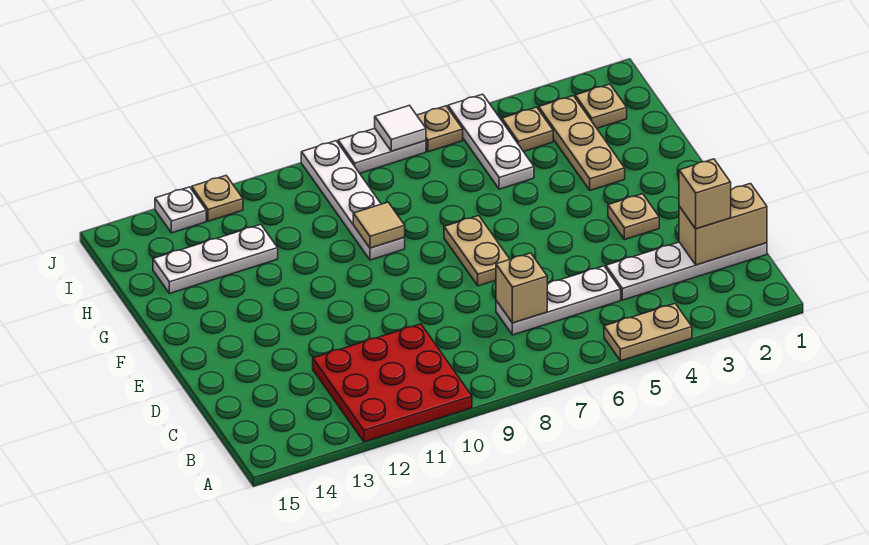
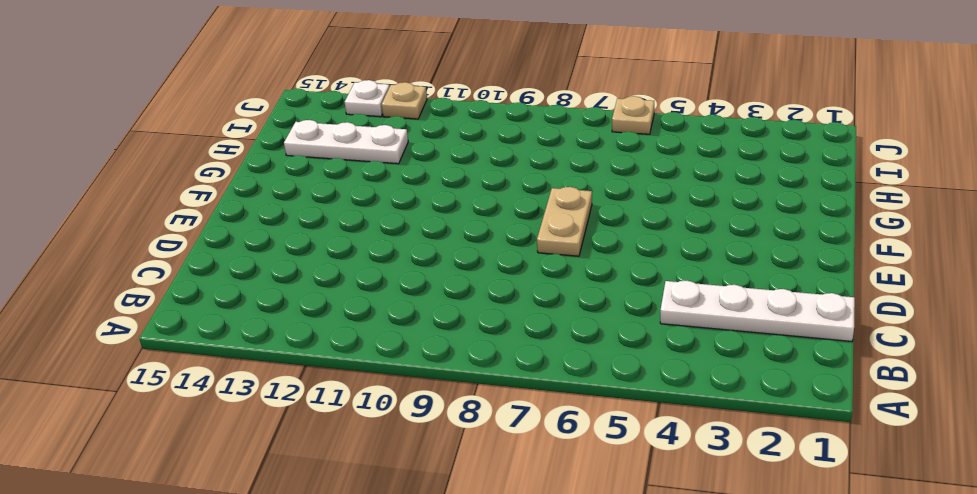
none -> tan 1x2 plate [604,304,692,361]
none -> red 3x3 plate [313,324,472,442]
none -> white 1x3 plate [496,266,621,335]

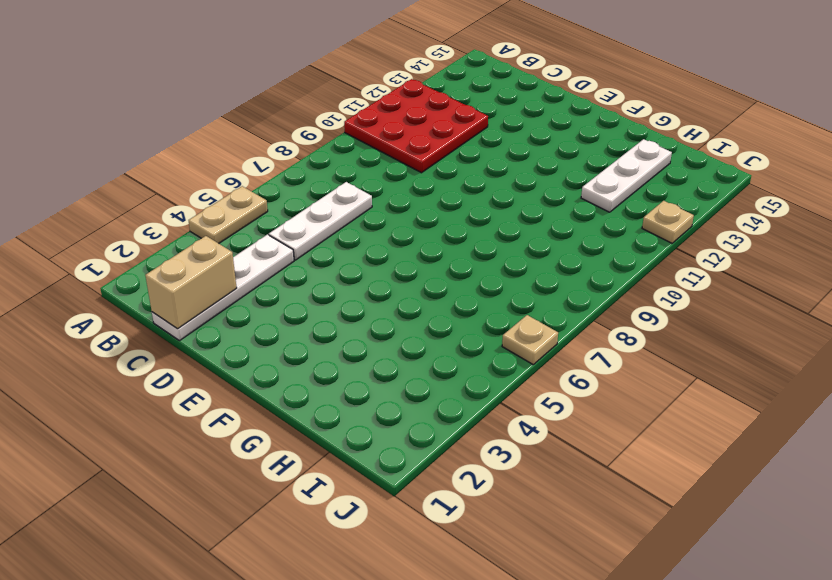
none -> tan 1x1 plate [608,194,659,240]
none -> tan 1x2 plate [444,216,510,286]
none -> tan 1x3 plate [539,96,625,190]

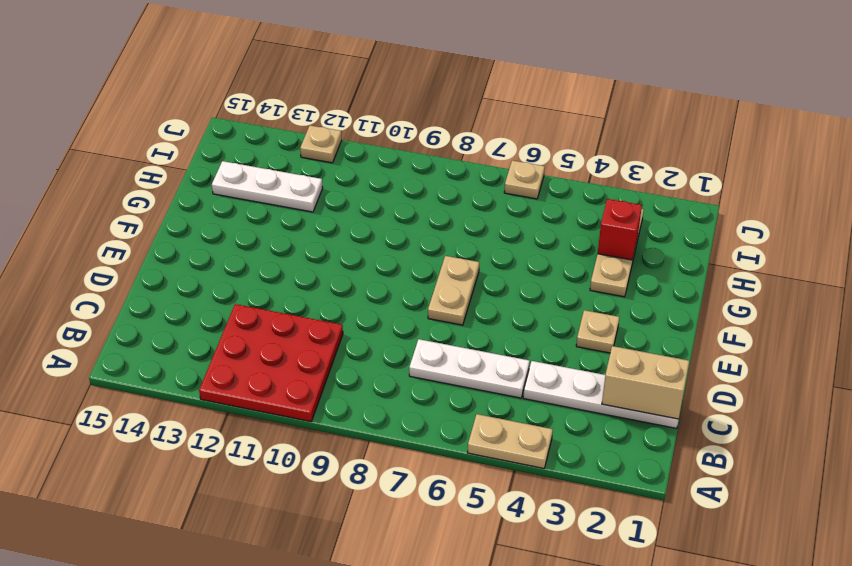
red 1x1 brick [598,199,642,260] -> none
none -> white 1x4 plate [301,141,405,260]
none -> white 1x3 plate [448,94,534,189]
none -> tan 1x1 plate [575,84,627,128]

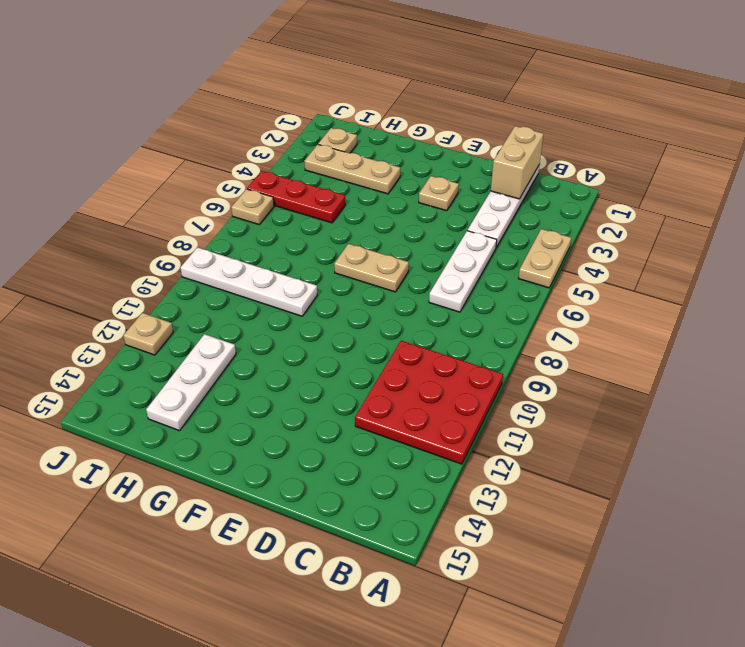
red 1x3 plate [247,171,345,223] -> white 1x3 plate [448,94,534,189]
none -> tan 1x1 plate [502,107,553,152]
none -> white 1x2 plate [338,128,426,173]
none -> white 1x1 plate [155,187,206,233]

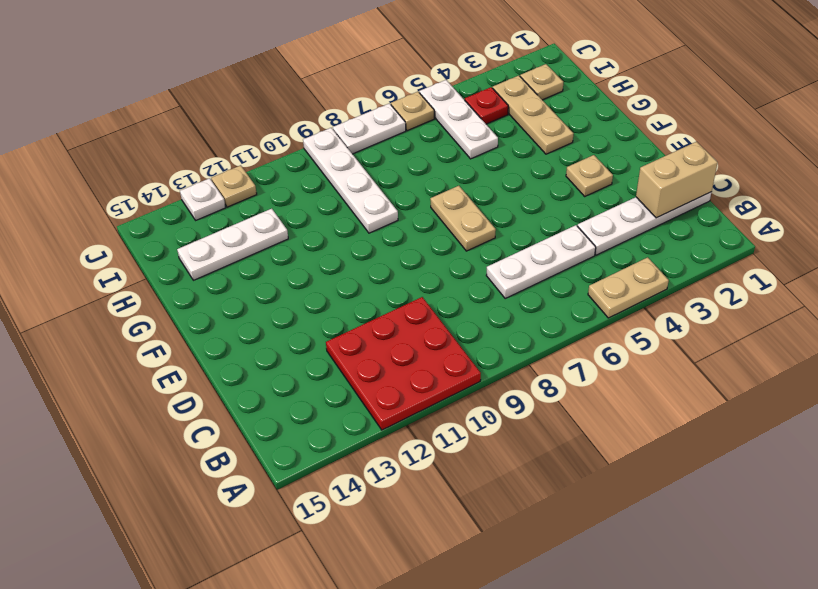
red 1x1 plate [465,87,508,124] -> tan 1x1 plate [502,107,553,152]
none -> tan 1x1 brick [496,253,547,323]
none -> tan 1x1 tile [353,202,405,248]
none -> white 1x1 tile [375,105,426,151]

